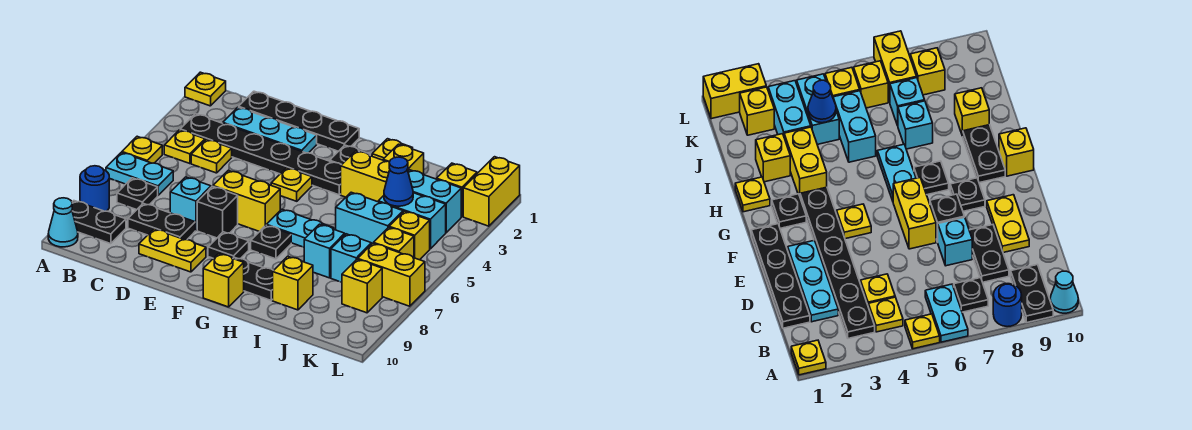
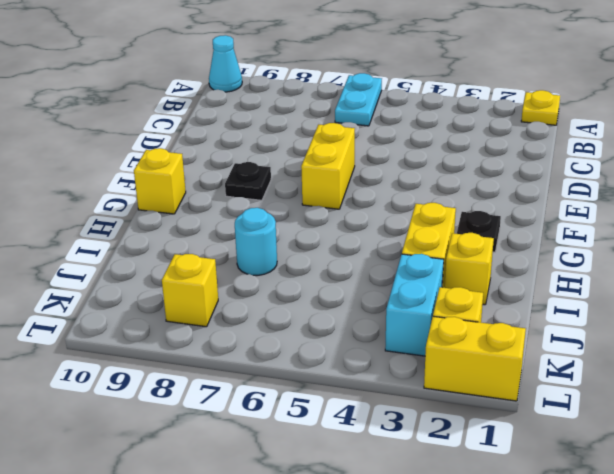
cyan 1x1 round brick [235,208,277,275] -> cyan 1x1 brick [304,224,345,278]
none -> yellow 1x1 plate [122,136,162,163]
none -> blue 1x1 round brick [80,166,109,211]
none -> black 1x2 plate [72,201,126,244]
none -> black 1x6 plate [180,114,341,195]

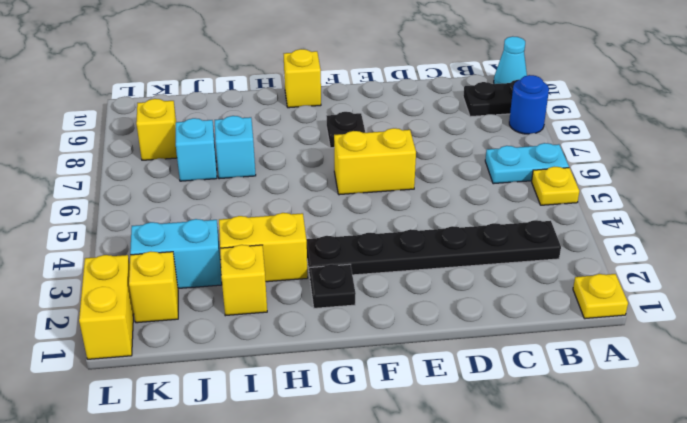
none -> yellow 1x1 plate [164,130,205,164]
none -> black 1x1 plate [117,178,158,210]
none -> black 1x4 plate [239,91,359,151]
none -> cyan 1x3 plate [223,107,317,153]

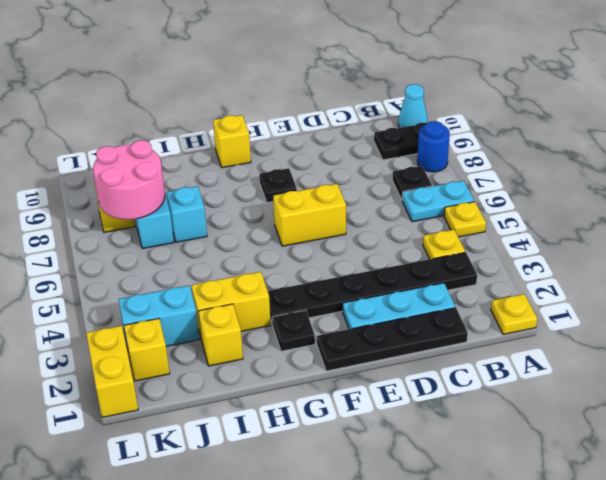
pink 2x2 round brick [93,140,165,220] -> none
none -> yellow 1x1 plate [191,139,232,173]
none -> black 1x2 plate [128,203,195,240]
none -> cyan 1x1 brick [170,177,211,231]
none -> yellow 1x2 plate [139,229,206,272]

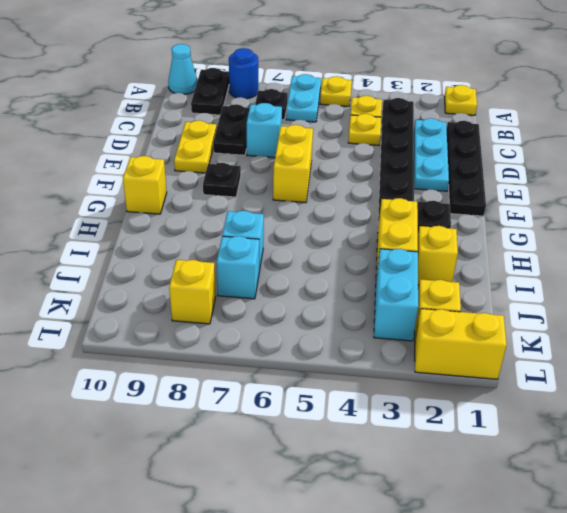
none -> black 1x1 brick [197,186,238,238]
none -> yellow 1x1 plate [271,168,312,201]
none -> cyan 1x2 plate [267,209,334,247]
none -> black 1x1 plate [251,225,291,259]

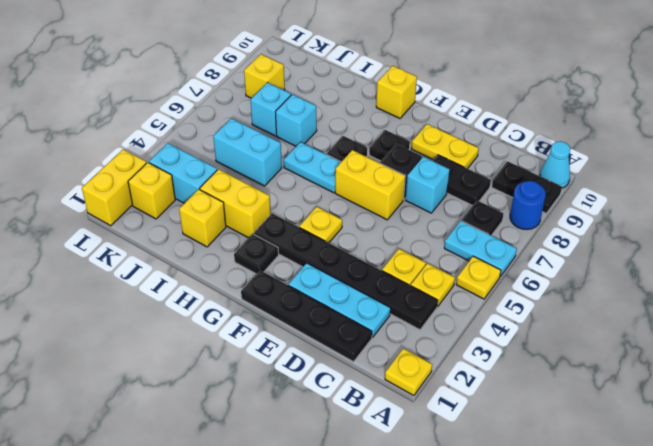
none -> black 1x2 plate [233,257,274,300]
none -> yellow 1x1 plate [372,139,413,160]
none -> yellow 1x1 brick [273,256,313,310]
none -> cyan 1x2 brick [378,193,446,249]

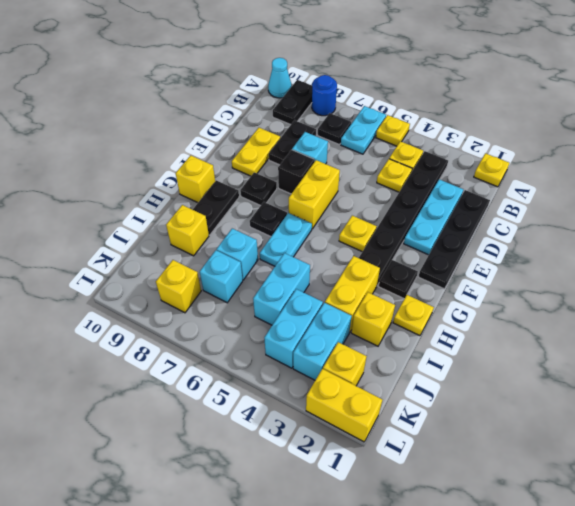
none -> yellow 1x1 brick [389,211,430,260]
none -> yellow 1x1 brick [374,227,414,258]
none -> yellow 1x2 brick [358,243,425,306]
none -> blue 1x1 cone [384,157,413,206]

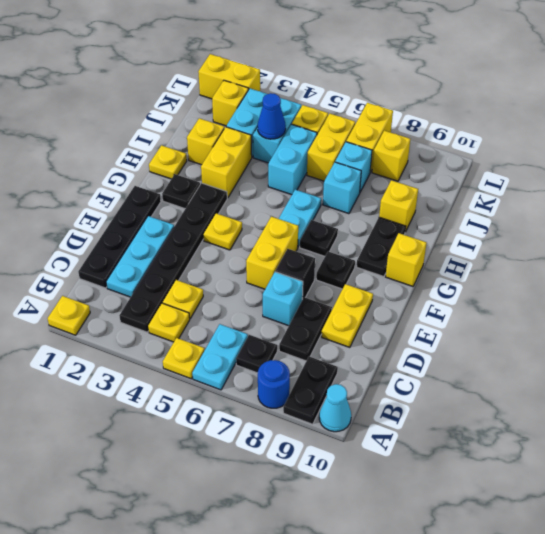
yellow 1x2 brick [307,114,355,181] -> yellow 1x1 brick [374,227,414,258]

